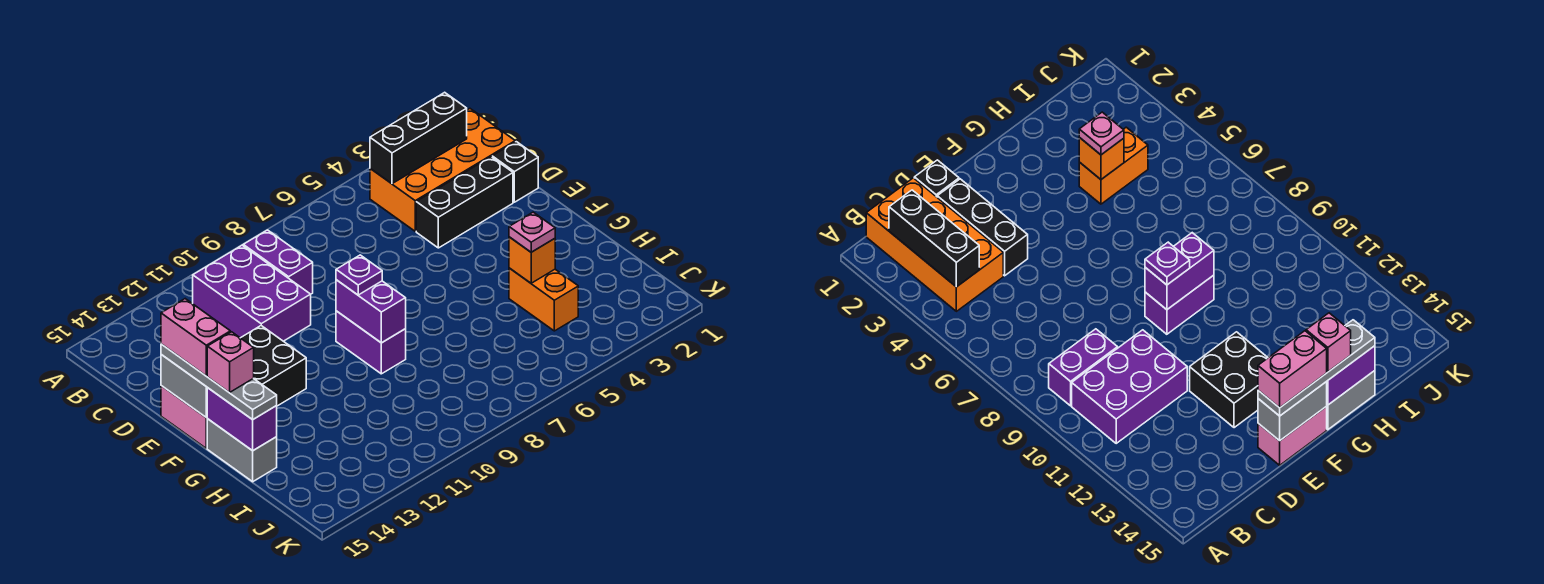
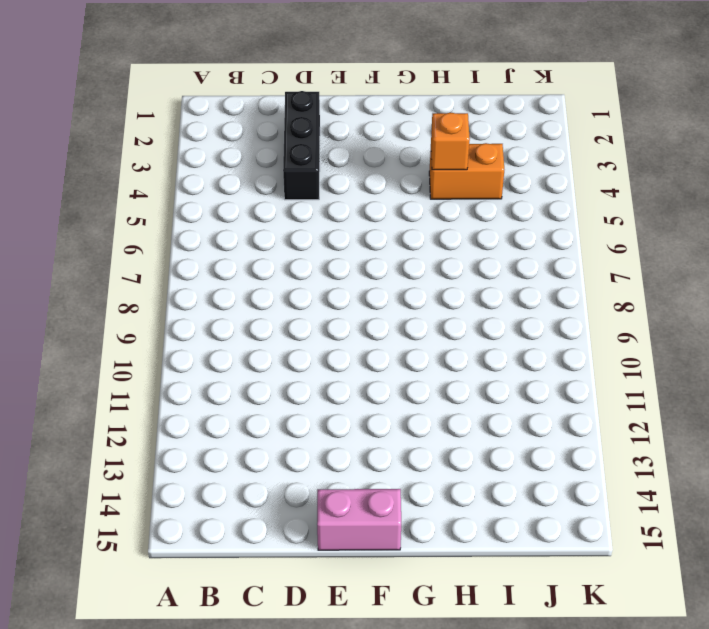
none -> orange 2x4 brick [370,109,515,231]
none -> purple 1x2 brick [243,230,313,294]
none -> purple 2x3 brick [193,245,311,341]

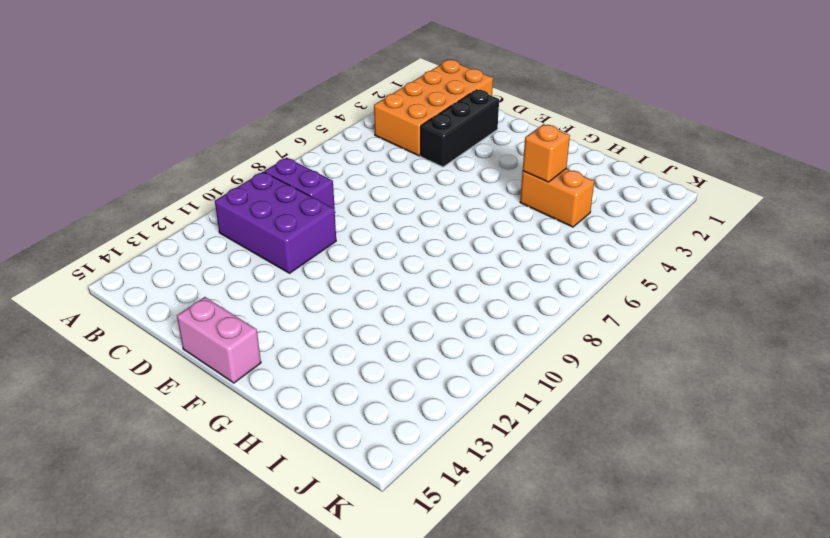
none -> black 1x1 brick [492,142,538,202]
none -> black 2x2 brick [241,326,306,406]
none -> purple 1x2 brick [336,311,406,374]

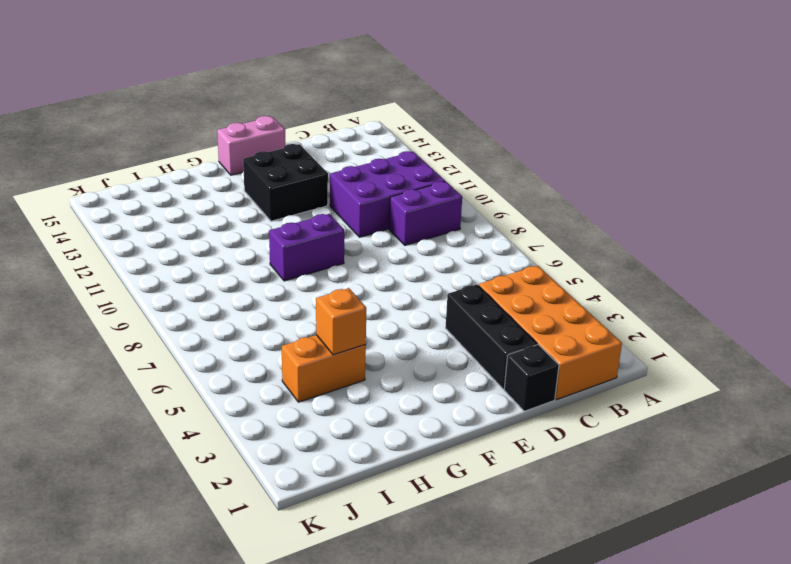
none -> grey 1x2 brick [207,419,277,482]
none -> black 1x3 brick [370,92,467,184]
none -> grey 1x2 brick [161,355,208,418]

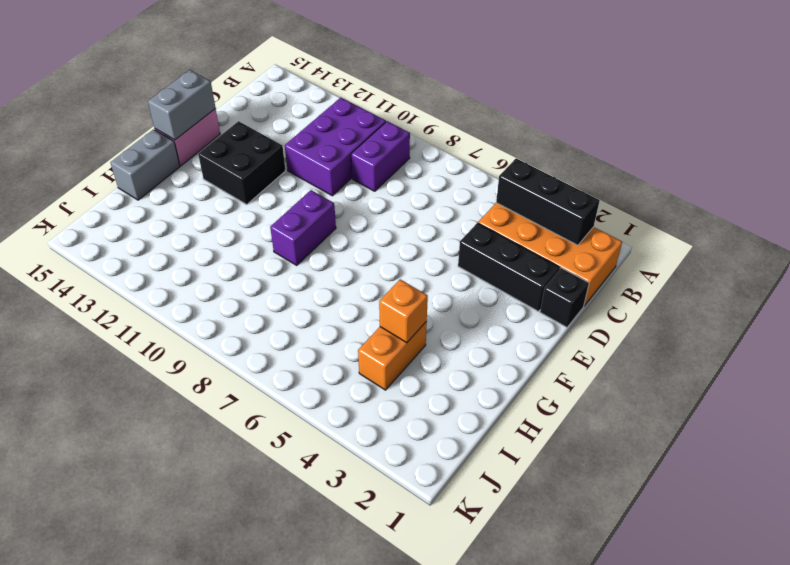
none -> purple 1x2 brick [336,280,406,343]
none -> purple 1x2 brick [207,388,277,451]
none -> grey 1x4 plate [161,344,277,420]

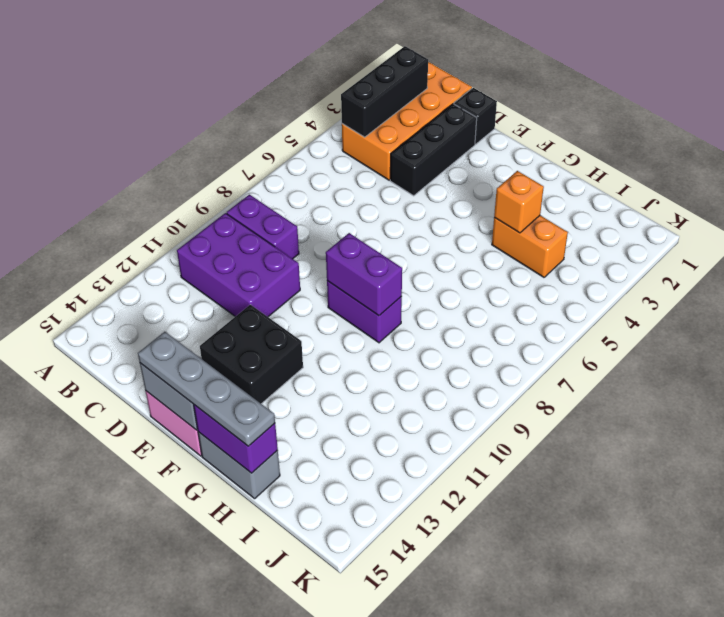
none -> purple 1x1 plate [336,255,382,295]
none -> pink 1x1 plate [509,212,555,252]
none -> pink 1x2 brick [161,299,230,376]

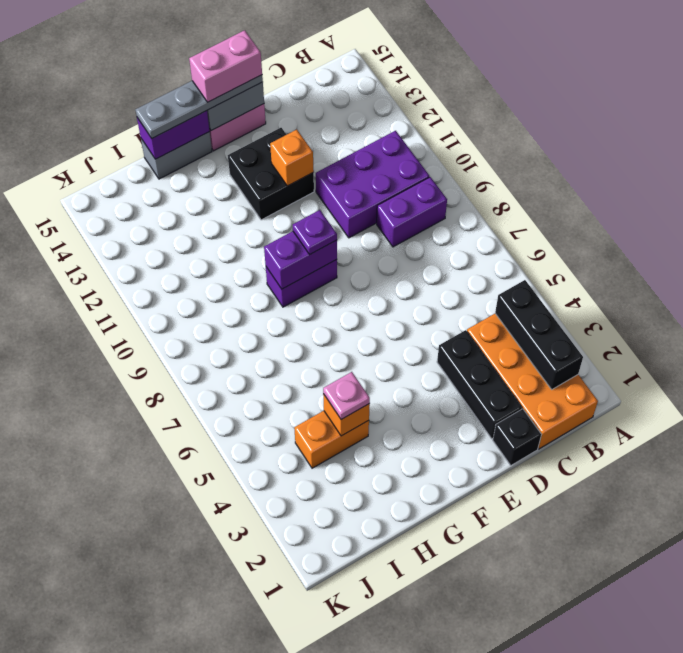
orange 1x1 brick [270,130,314,186] -> none
none -> pink 1x1 brick [207,332,254,393]

